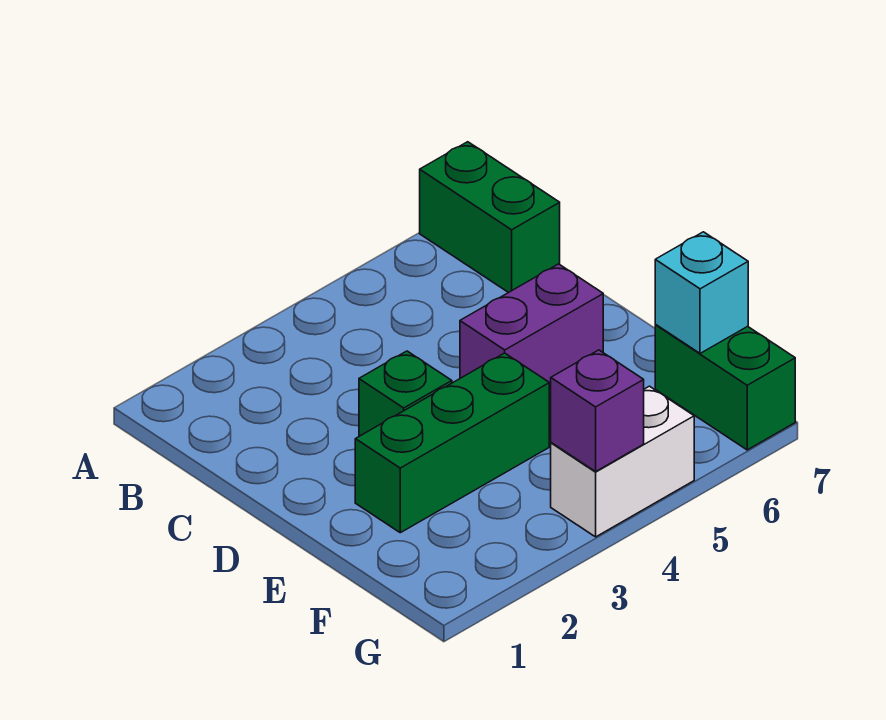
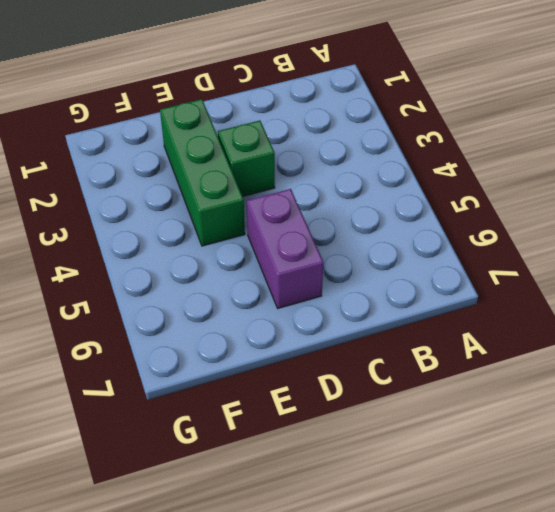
none -> green 1x2 brick [420,142,560,293]
none -> green 1x2 brick [655,325,795,450]

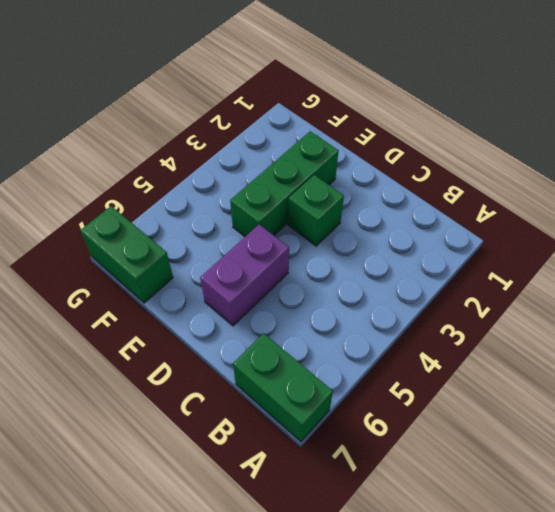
none -> white 1x2 brick [551,386,694,537]
none -> cyan 1x1 brick [655,232,748,353]

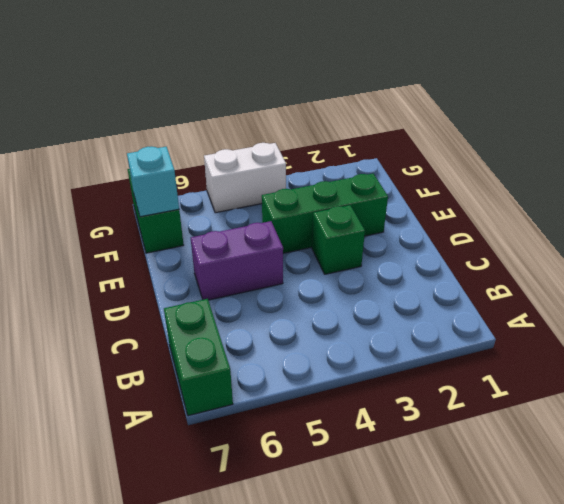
none -> purple 1x1 brick [551,350,644,471]

